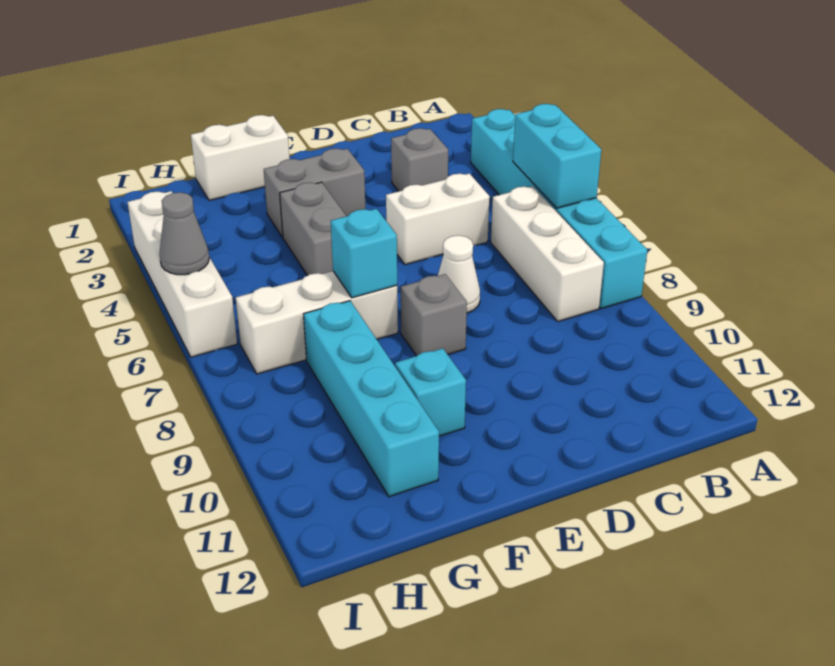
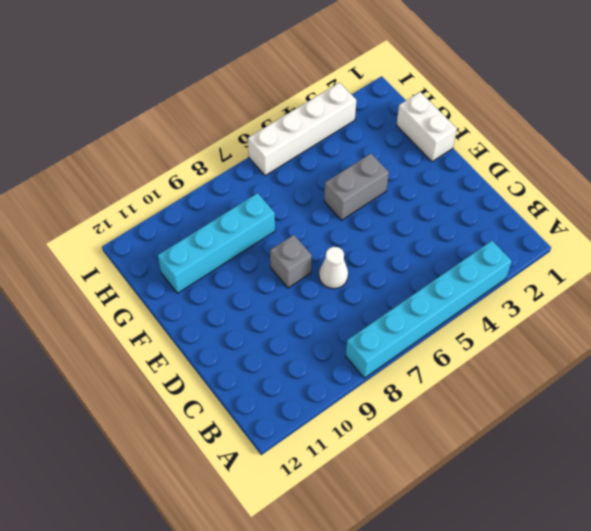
none -> white 1x3 brick [491,186,604,322]
none -> grey 1x1 brick [391,128,448,191]
none -> white 1x2 brick [386,173,490,265]

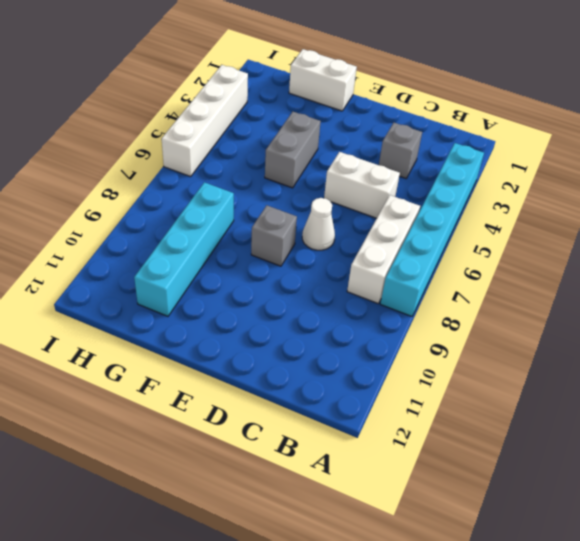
none -> grey 1x2 brick [264,149,365,237]
none -> white 1x3 brick [236,271,398,374]
none -> cyan 1x1 brick [395,348,466,436]

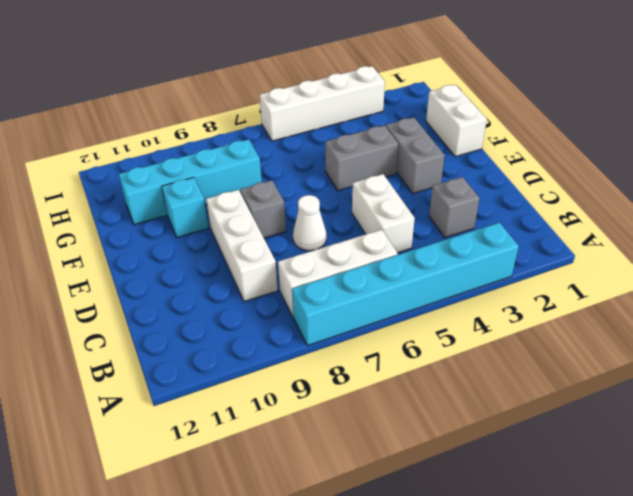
white 1x3 brick [206,190,278,301] -> white 1x3 brick moved to [236,271,398,374]
none -> cyan 1x2 brick [513,104,601,208]
none -> cyan 1x1 brick [331,209,397,298]
none -> grey 1x1 cone [159,192,209,275]

